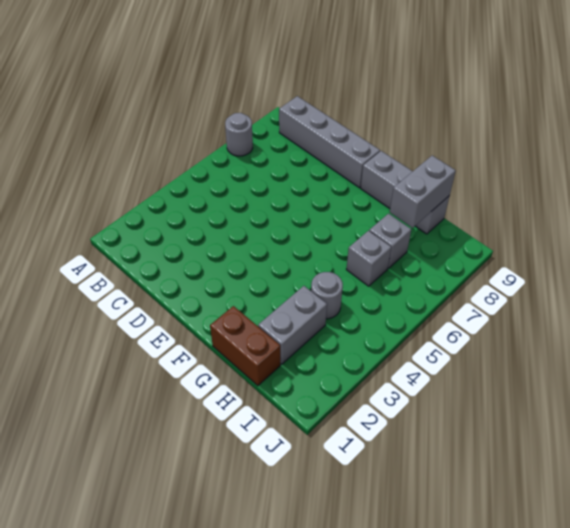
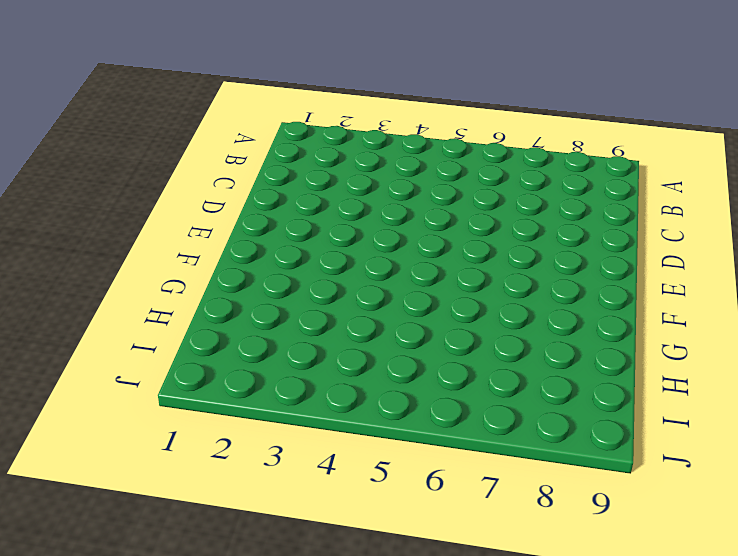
none -> grey 1x1 round brick [225,113,253,156]
none -> grey 1x4 brick [279,96,380,188]

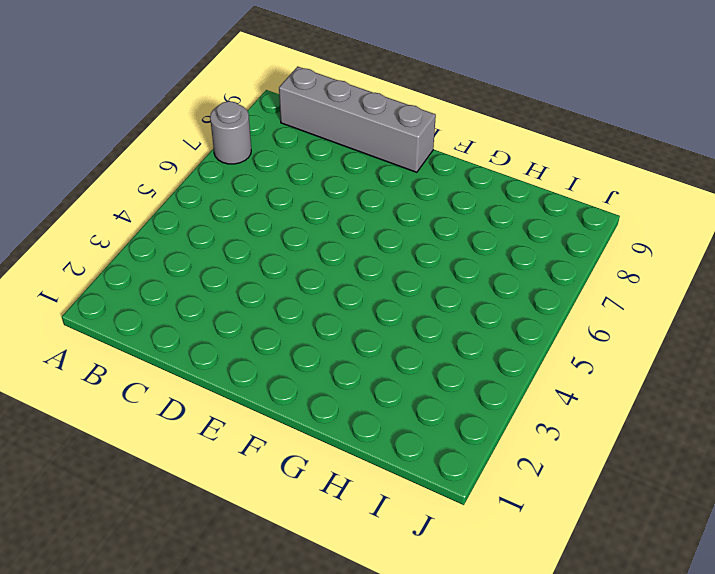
none -> grey 1x3 brick [361,151,449,234]
none -> brown 1x2 brick [210,306,280,386]

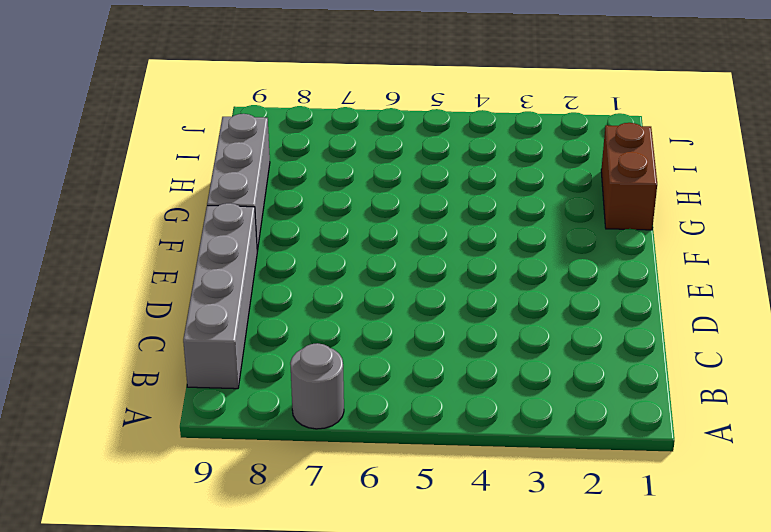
none -> grey 1x2 brick [258,286,327,364]
none -> grey 1x1 round brick [311,272,343,319]

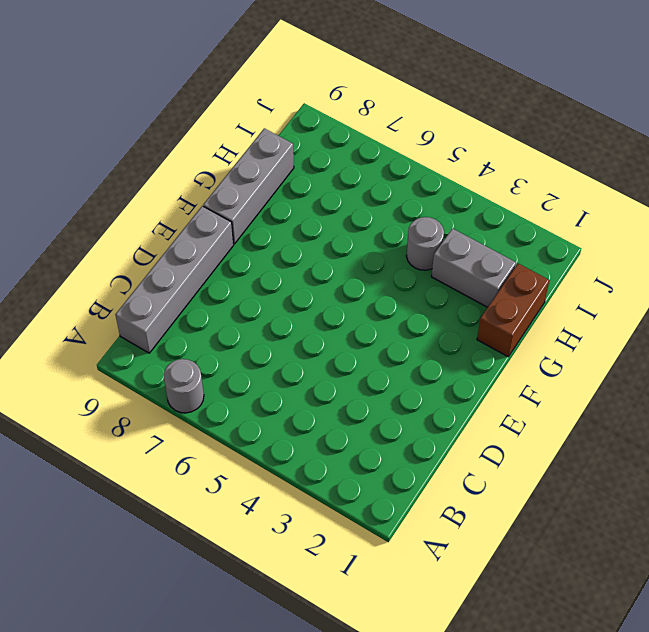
none -> grey 1x1 brick [346,231,391,286]
none -> grey 1x1 brick [369,214,411,268]

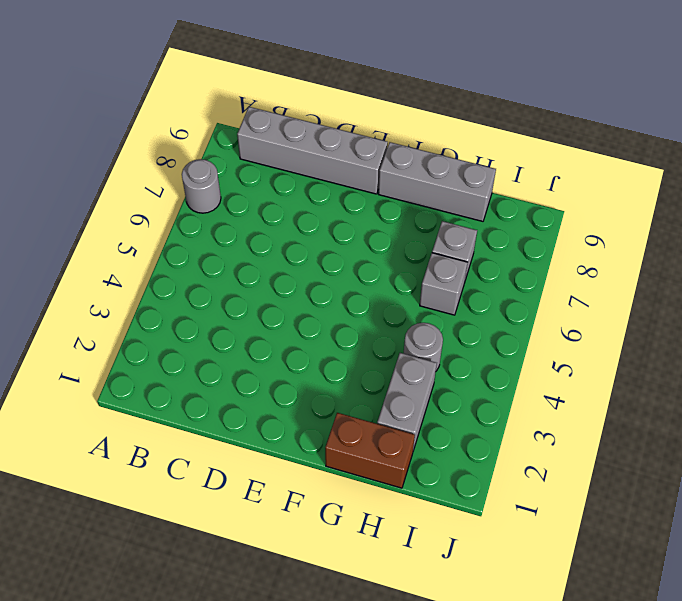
none -> grey 1x2 brick [390,156,456,228]

